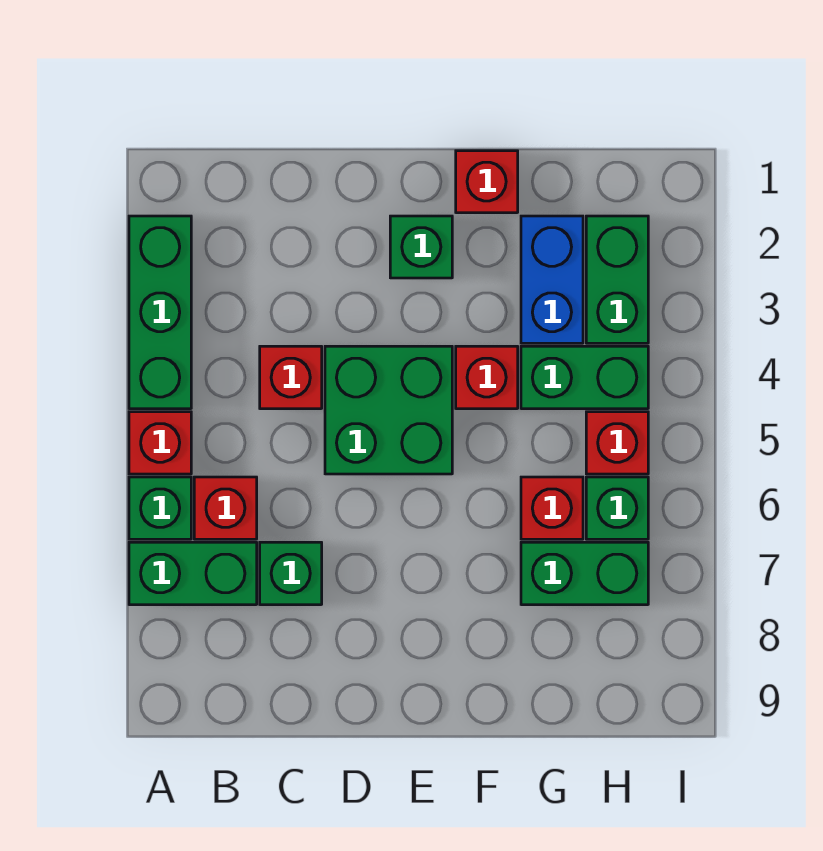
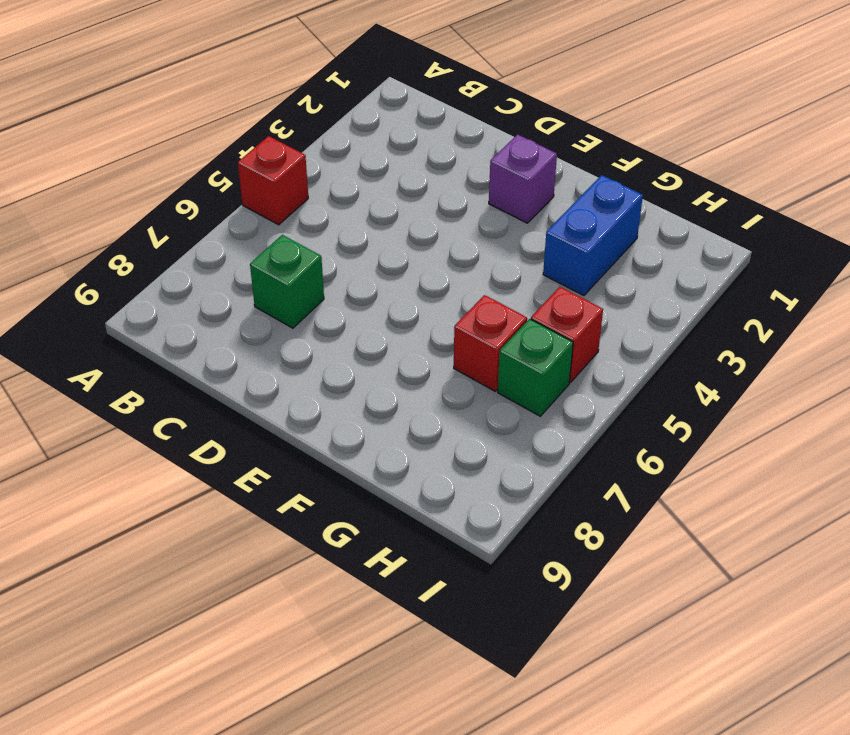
purple 1x1 brick [489,135,557,223] -> green 1x1 brick [390,216,452,278]
none -> green 1x3 brick [129,216,191,409]
none -> green 1x1 brick [129,477,191,539]
none -> green 1x2 brick [129,542,257,605]

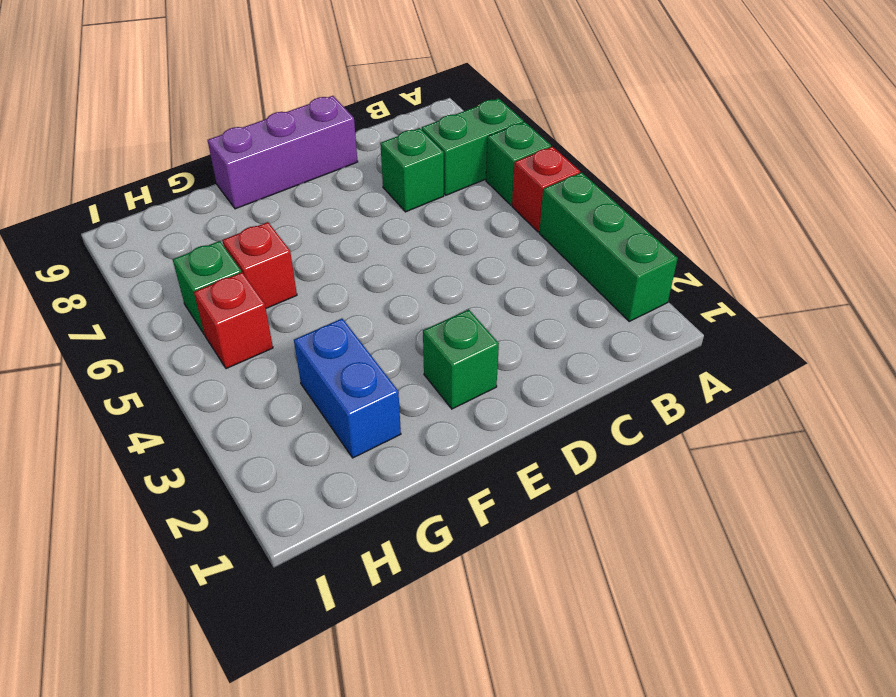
purple 1x3 brick [208,96,358,209] -> none
none -> red 1x1 brick [194,477,257,539]
none -> red 1x1 brick [260,346,322,409]
none -> green 2x2 brick [325,346,452,474]

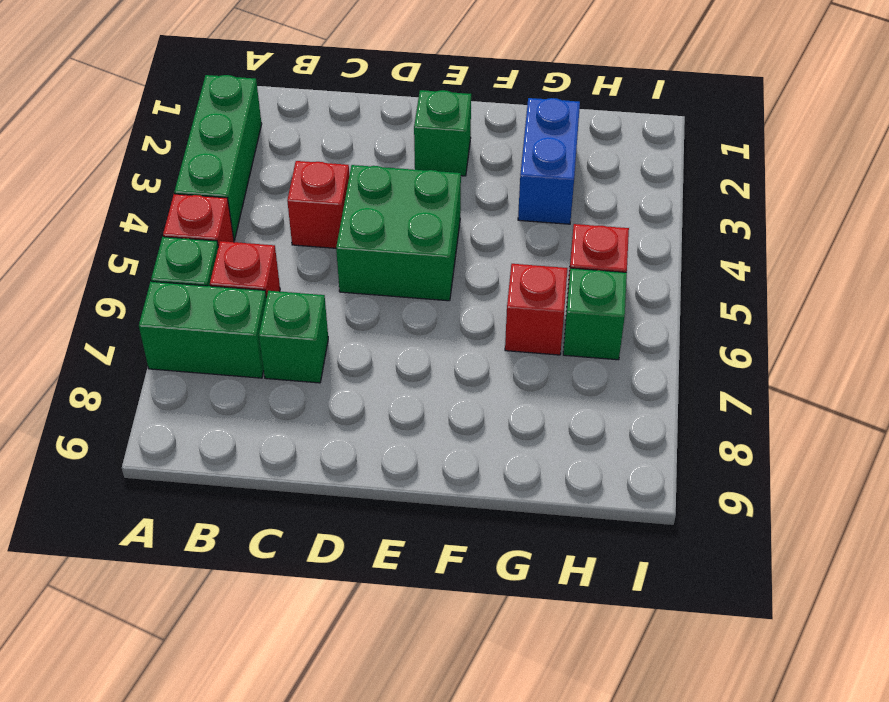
none -> red 1x1 brick [456,151,518,213]
none -> red 1x1 brick [456,346,518,409]
none -> green 1x2 brick [521,346,648,409]

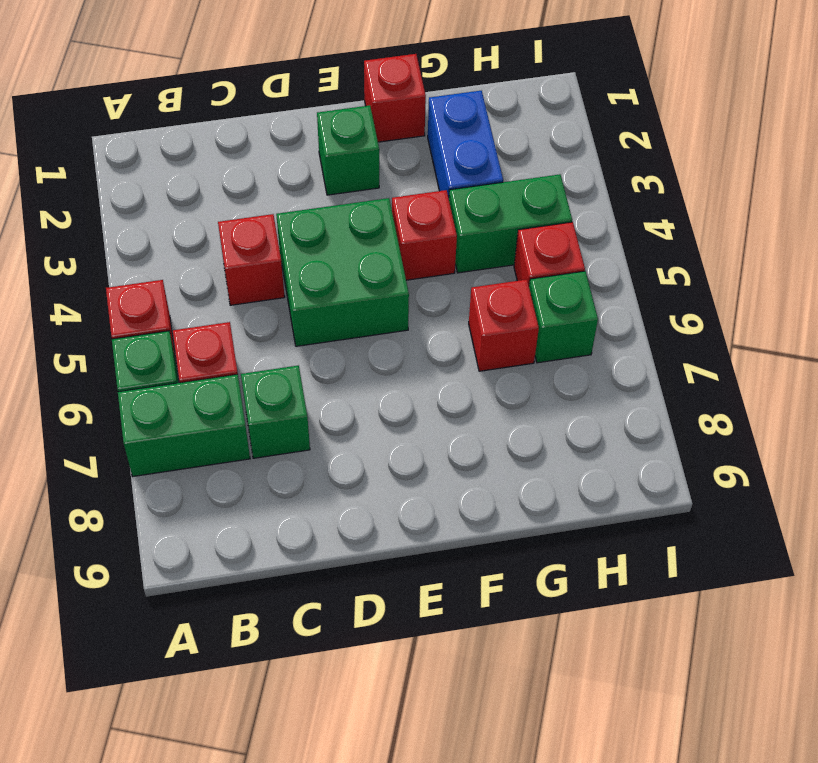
none -> green 1x3 brick [129,216,191,409]
none -> green 1x2 brick [521,542,648,605]
none -> green 1x2 brick [586,216,648,343]

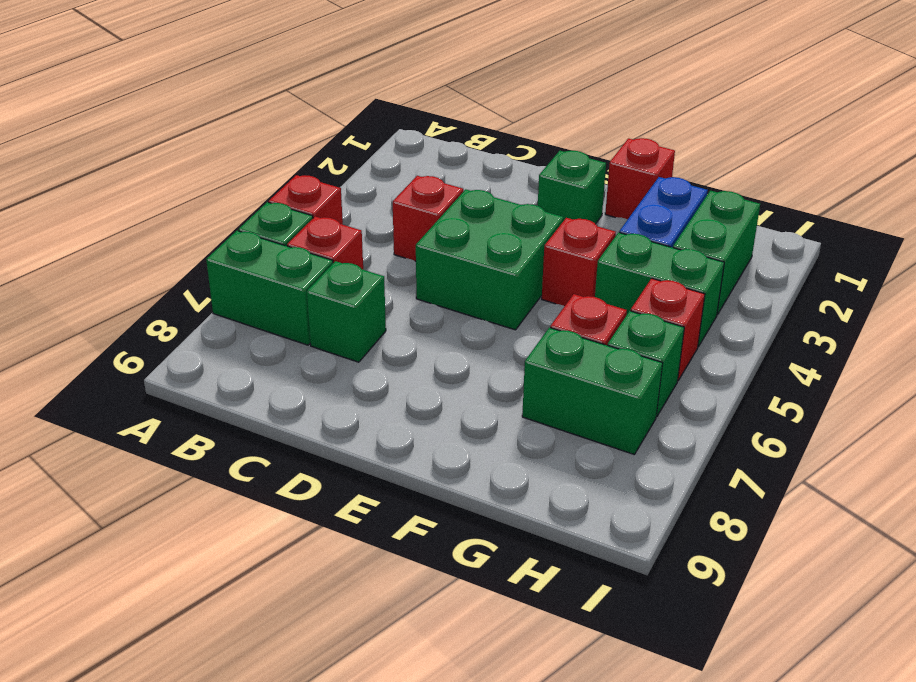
none -> green 1x3 brick [129,216,191,409]

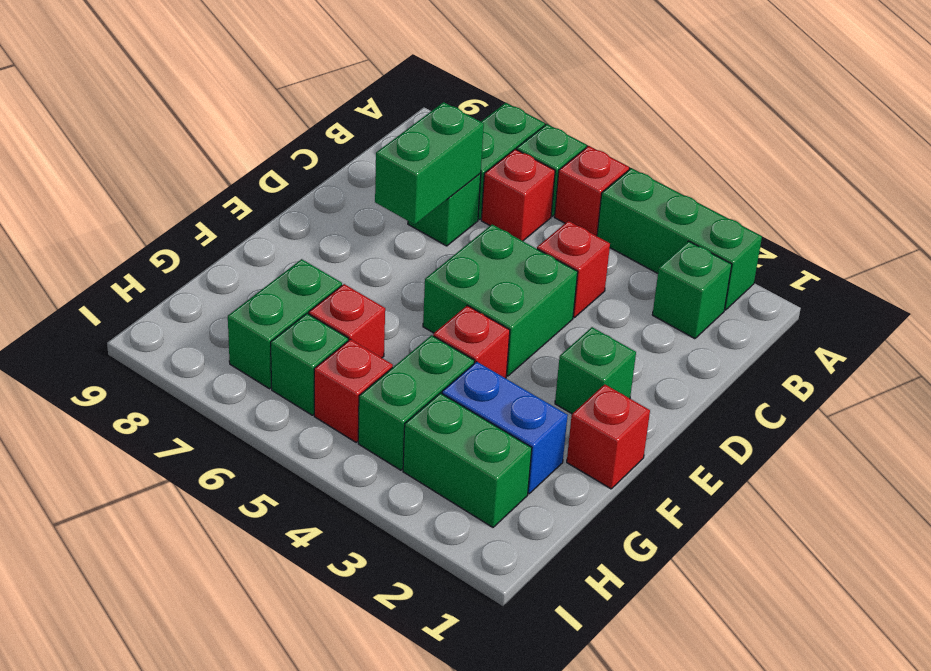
green 1x1 brick [652,241,732,339] -> none
green 1x2 brick [375,102,484,225] -> none

